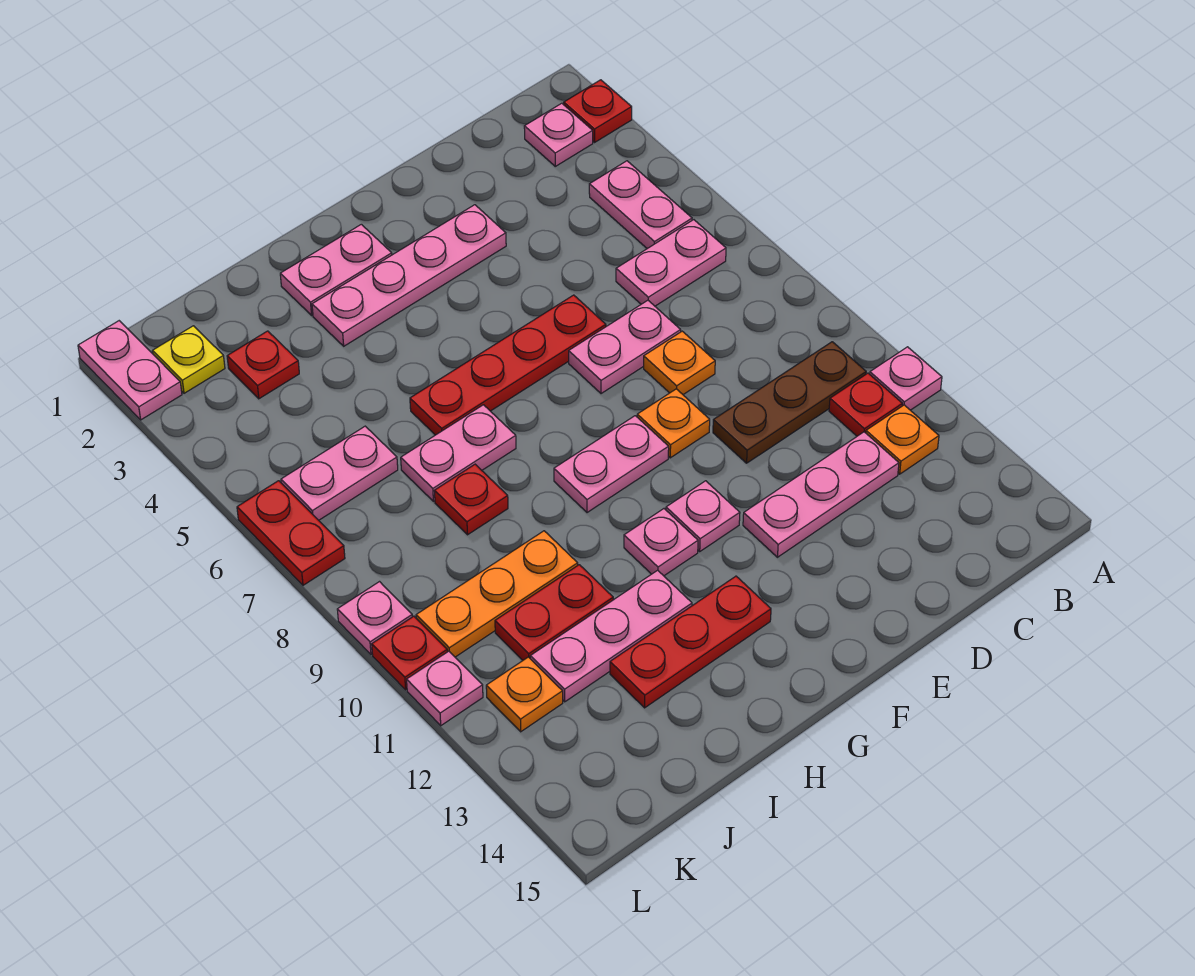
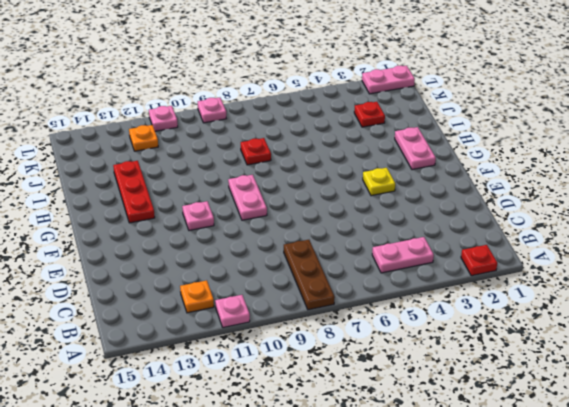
brown 1x3 plate [284,240,335,310] -> brown 1x3 plate moved to [713,342,866,463]
yellow 1x1 plate [363,168,395,196] -> yellow 1x1 plate moved to [153,326,225,393]
none -> pink 1x1 plate [524,103,593,166]
none -> pink 1x2 plate [616,220,726,306]
none -> red 1x1 plate [829,373,902,436]
none -> pink 1x3 plate [743,432,899,557]

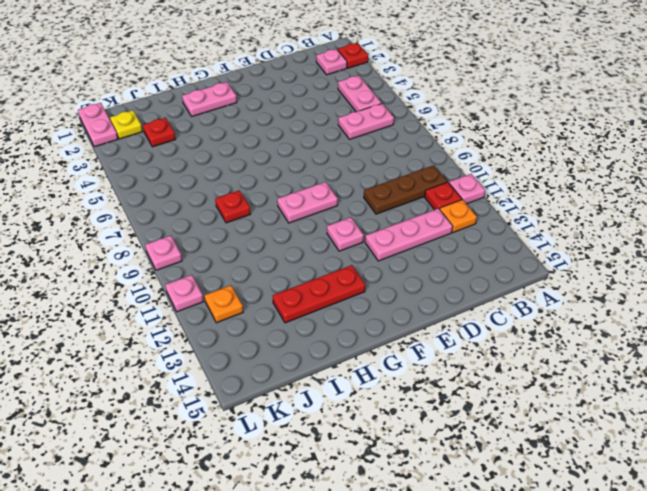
none -> pink 1x2 plate [569,300,681,394]
none -> orange 1x1 plate [644,331,715,394]
none -> pink 1x4 plate [312,205,506,346]
none -> red 1x4 plate [410,295,606,435]

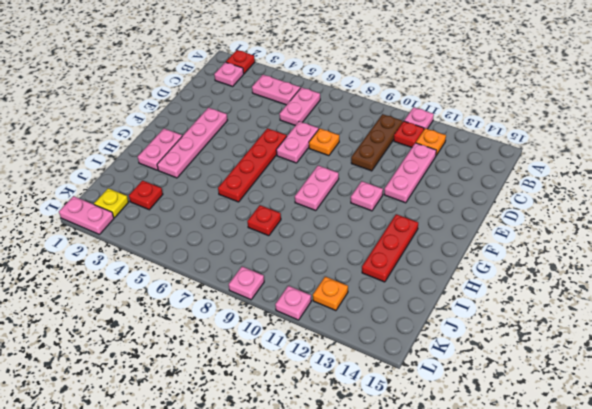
none -> orange 1x1 plate [637,389,710,458]
none -> pink 1x1 plate [624,509,698,576]
none -> pink 1x2 plate [401,405,516,501]
none -> pink 1x3 plate [530,570,692,702]

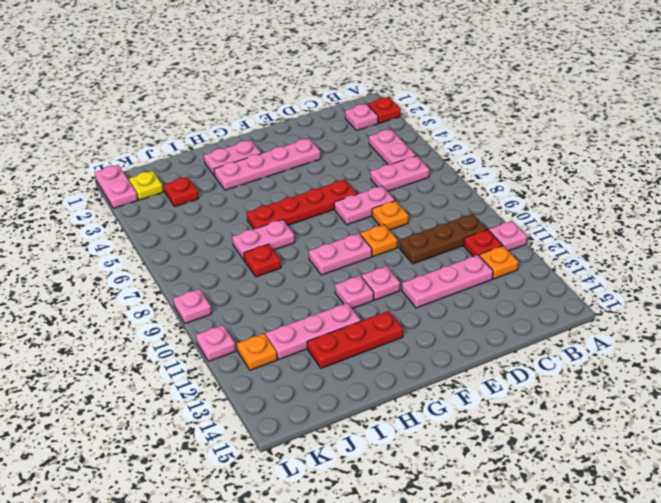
none -> orange 1x3 plate [416,531,578,657]
none -> red 1x2 plate [495,565,613,660]
none -> pink 1x2 plate [281,426,398,520]
none -> red 1x2 plate [237,481,345,585]

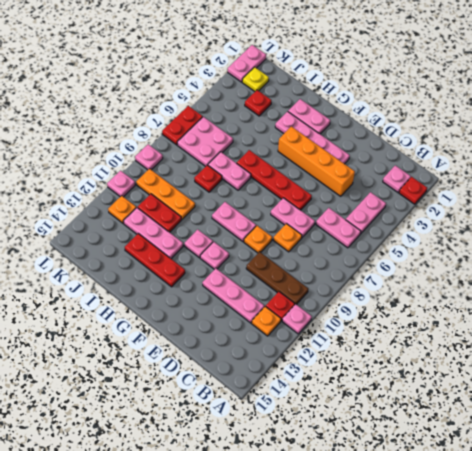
orange 1x4 brick [278,126,355,196] -> none
pink 2x2 plate [177,117,233,166] -> pink 1x2 plate [281,426,398,520]
none -> red 1x1 plate [372,616,447,690]

